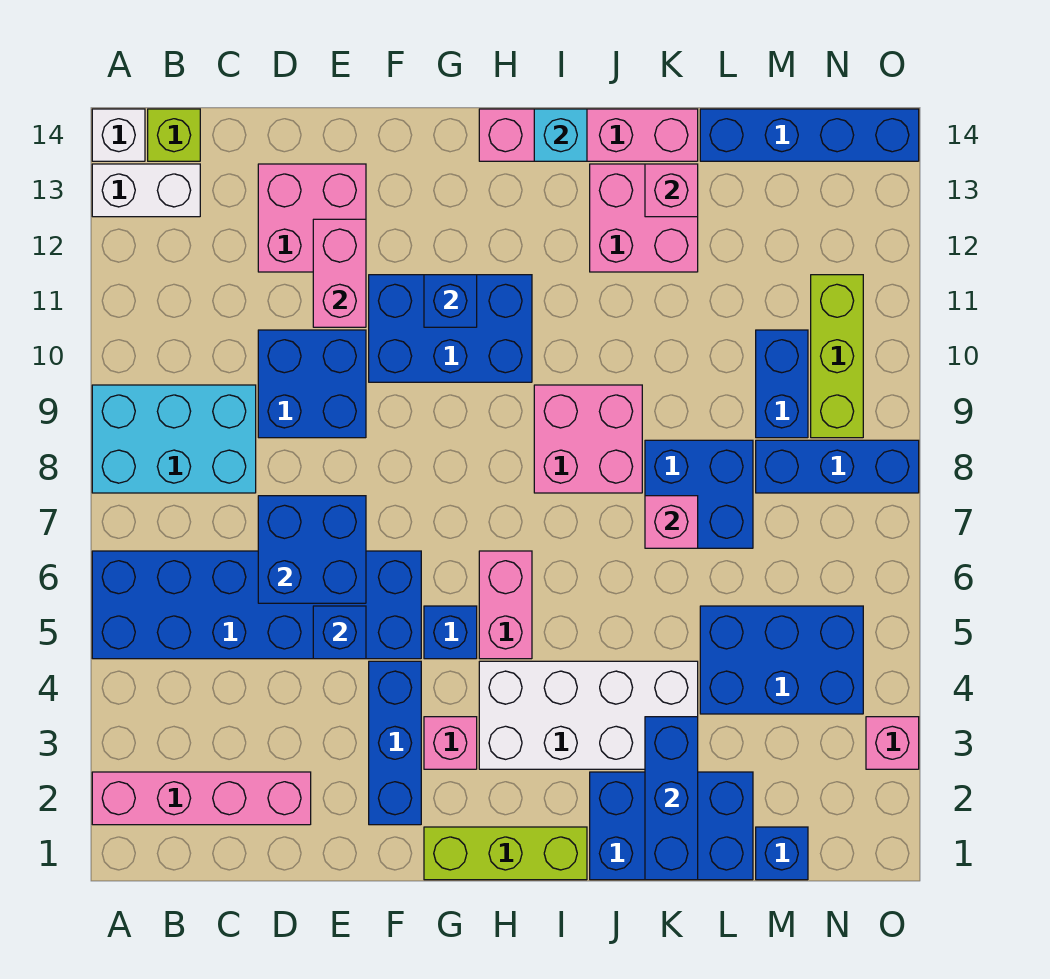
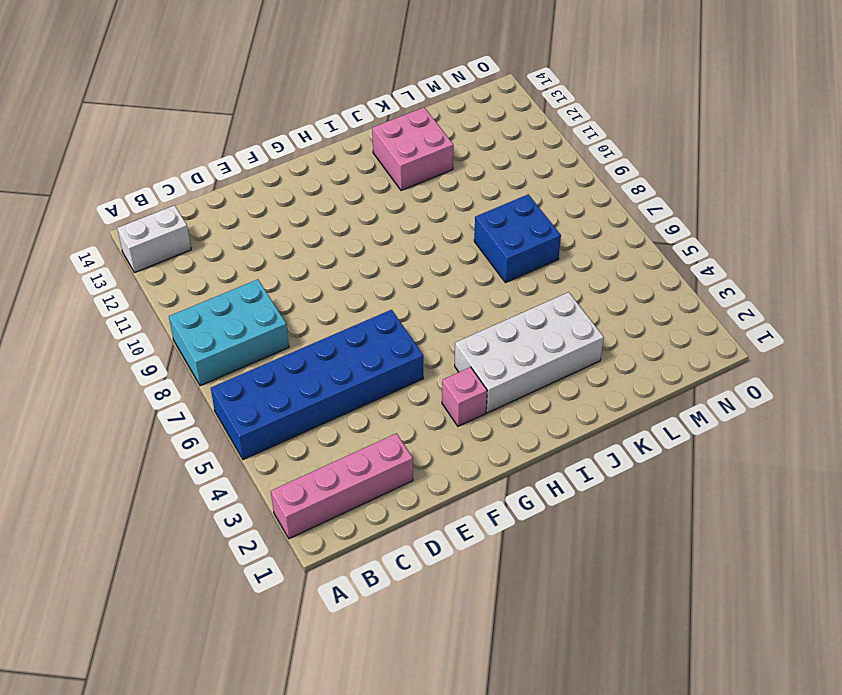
none -> white 1x1 brick [92,109,145,161]
none -> lime 1x1 brick [148,109,200,161]
none -> blue 2x2 brick [258,330,366,438]
none -> pink 2x2 brick [258,164,366,272]

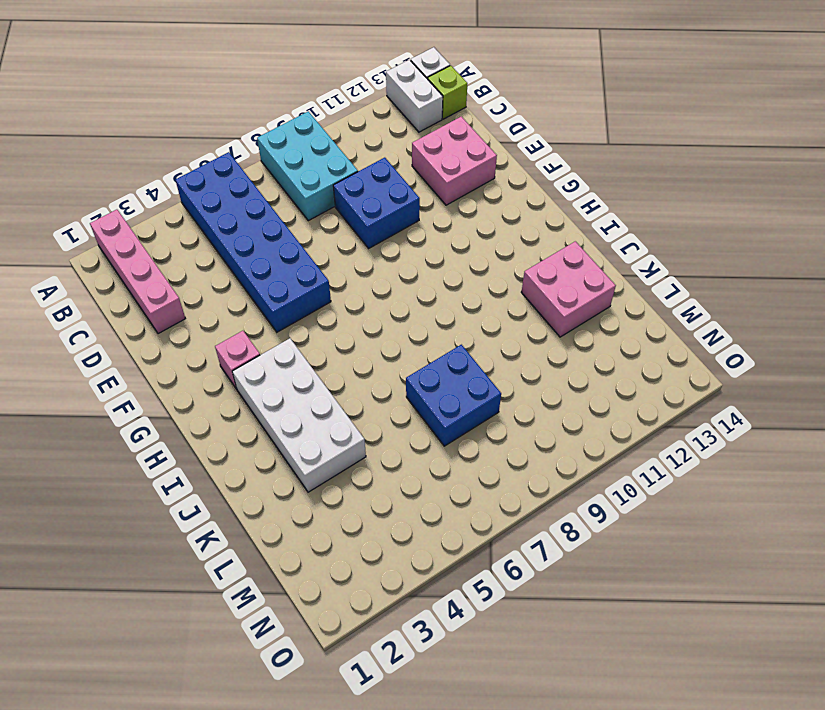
none -> blue 1x3 brick [369,661,421,825]
none -> blue 2x3 brick [369,275,532,382]
none -> lime 1x3 brick [424,827,587,880]
none -> blue 1x1 brick [424,606,477,659]

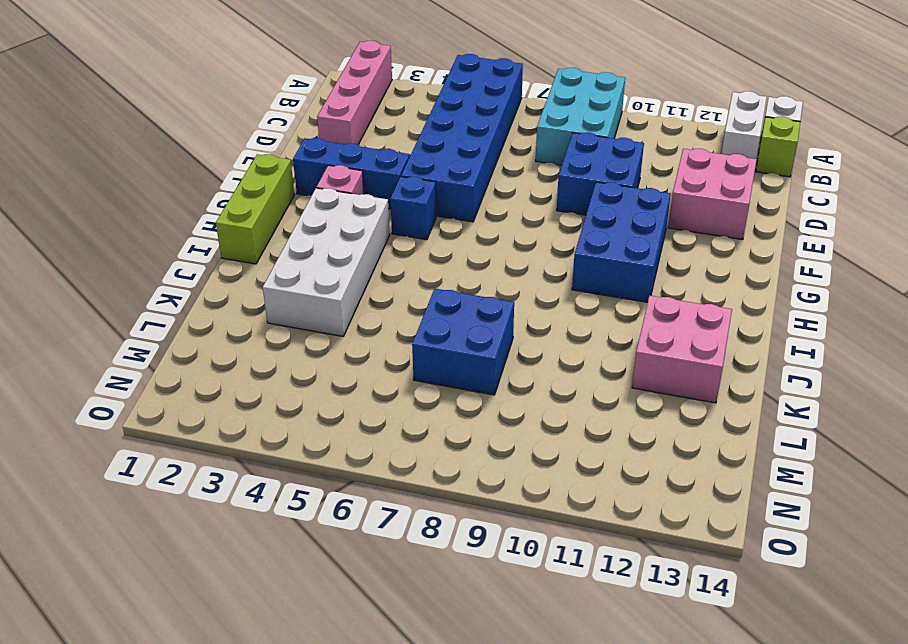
none -> pink 1x2 brick [479,551,532,659]
none -> pink 1x4 brick [479,109,698,161]
none -> pink 2x2 brick [534,385,642,493]
none -> blue 2x3 brick [590,772,753,880]

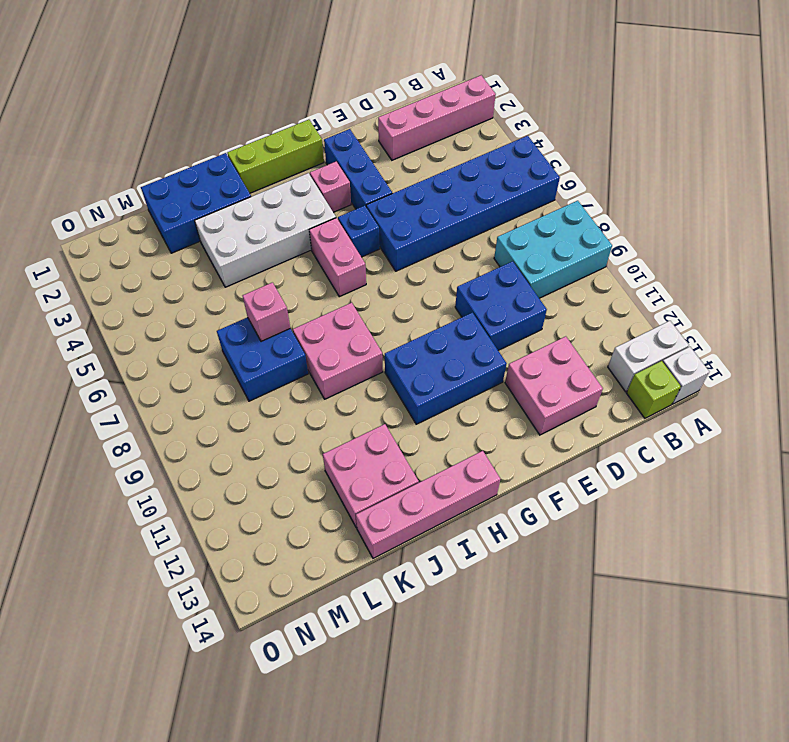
none -> blue 2x3 brick [700,606,863,714]
none -> blue 1x4 brick [700,109,919,161]
none -> blue 1x1 brick [756,827,808,880]
none -> blue 1x3 brick [756,440,919,493]

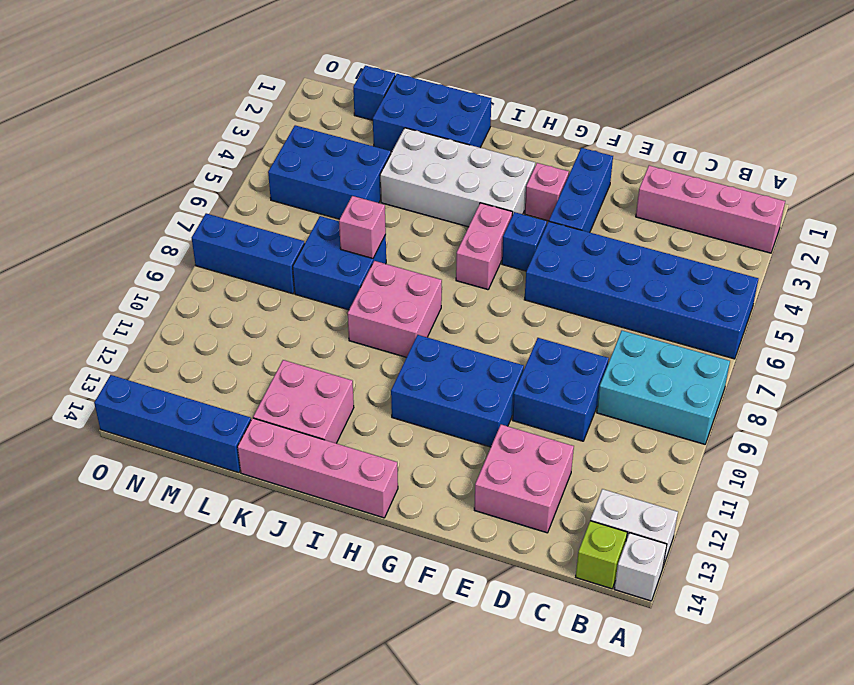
none -> lime 1x3 brick [424,827,587,880]
none -> blue 1x2 brick [756,330,808,438]
none -> lime 1x3 brick [811,275,863,438]
none -> pink 1x1 brick [866,717,919,769]

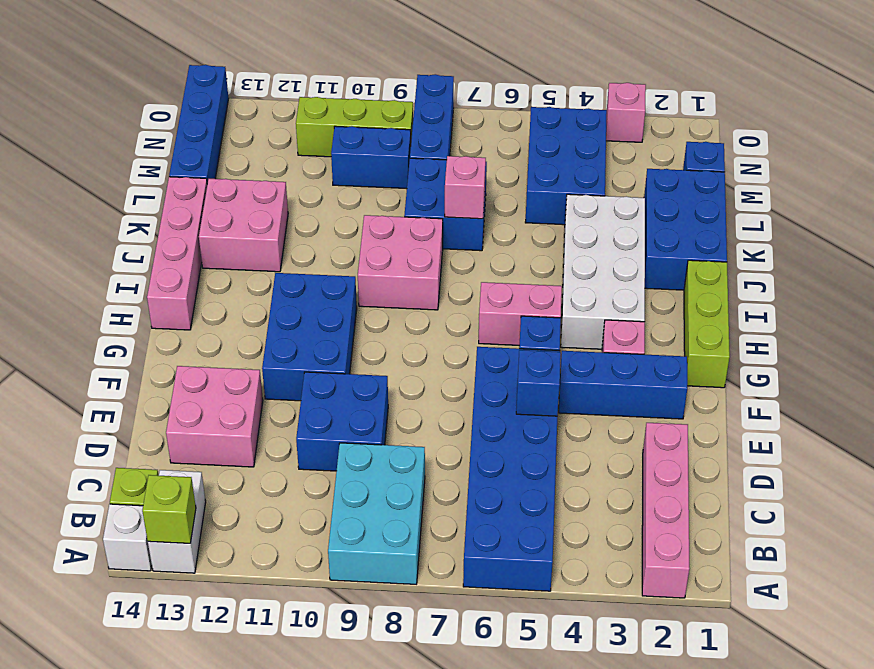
lime 1x1 brick [142,475,196,543] -> none
none -> blue 2x2 brick [258,496,366,603]
none -> pink 1x2 brick [313,219,366,327]
none -> blue 1x1 brick [424,275,477,327]
none -> cyan 1x1 brick [534,109,587,161]

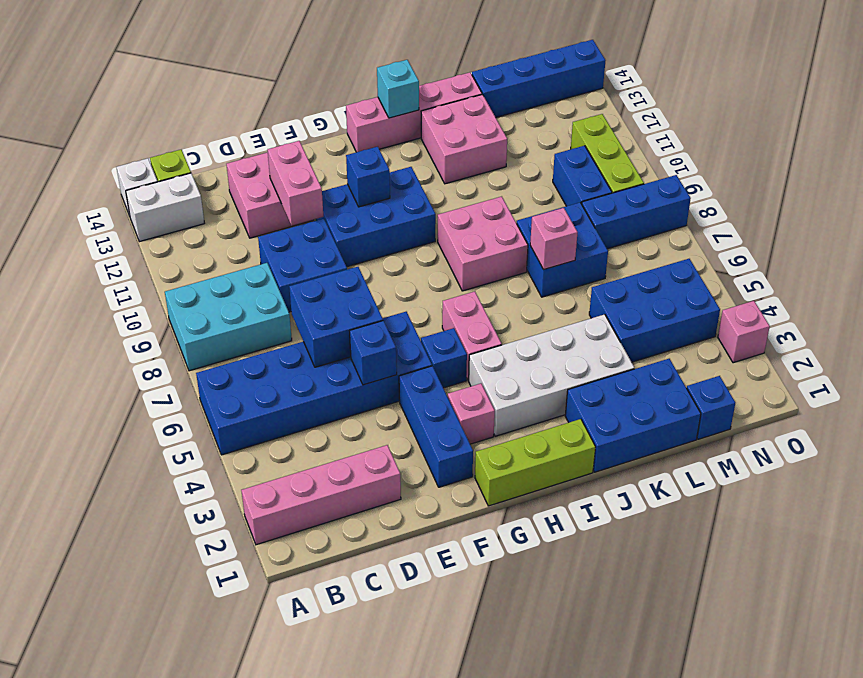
none -> blue 1x3 brick [645,717,698,880]
none -> pink 1x1 brick [645,164,698,217]

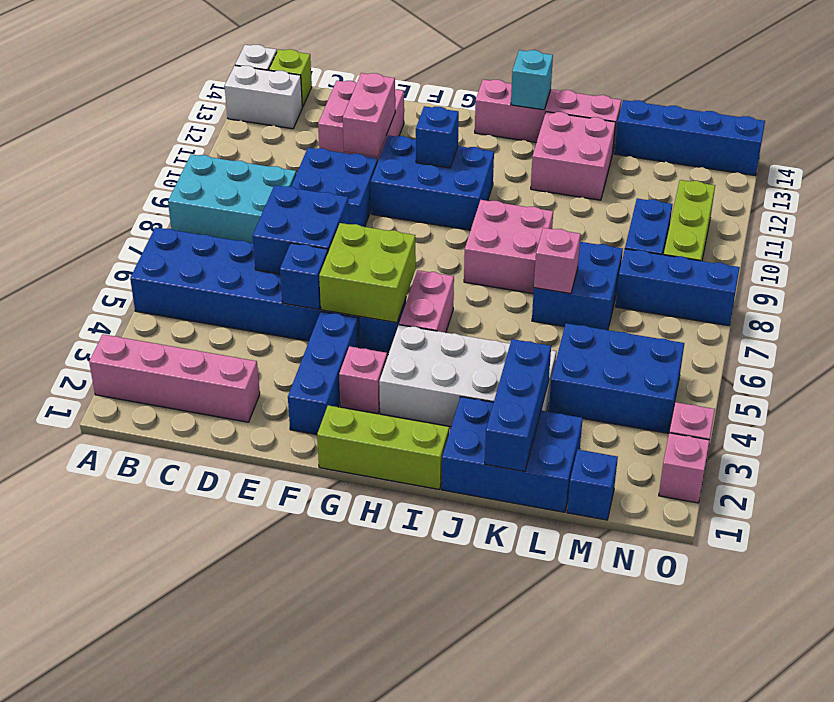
lime 2x2 brick [319,223,416,323] -> none
pink 1x1 brick [659,433,710,503] -> pink 1x1 brick moved to [645,164,698,217]

